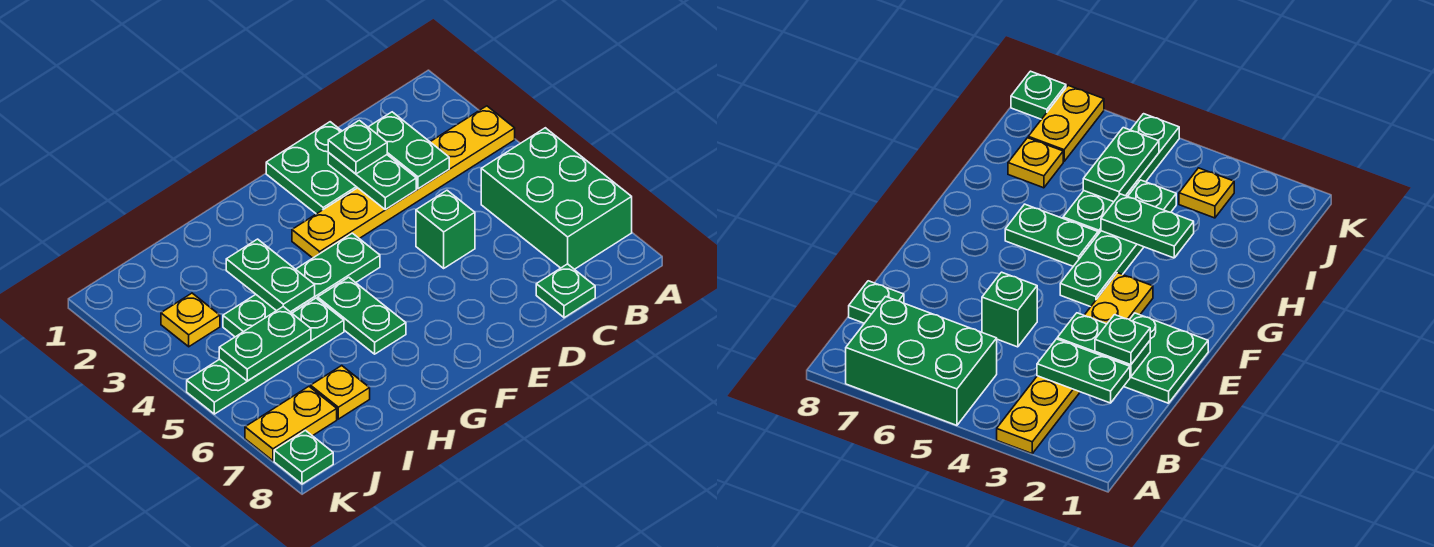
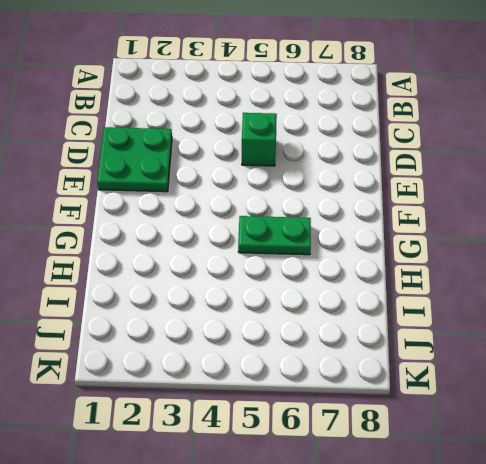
none -> yellow 1x6 plate [292,106,515,258]
none -> green 2x3 brick [481,128,632,269]
none -> green 1x1 plate [536,264,595,318]

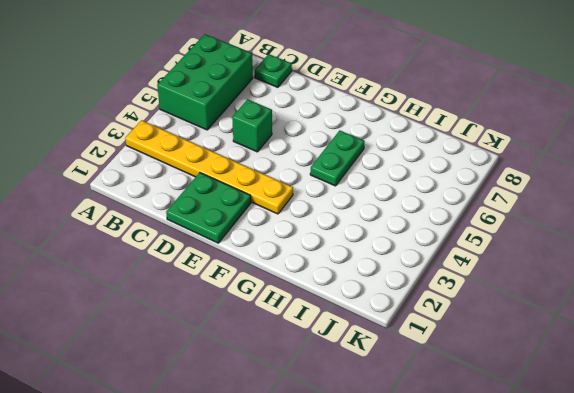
none -> green 1x4 plate [223,233,380,337]
none -> green 1x4 plate [187,298,344,414]
none -> yellow 1x1 plate [311,366,370,419]

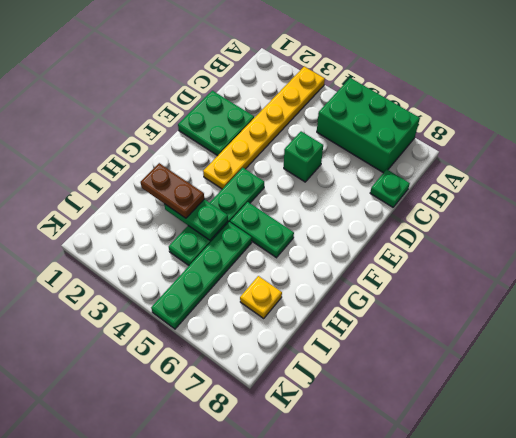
brown 1x2 plate [140,163,204,218] -> none
none -> yellow 1x1 plate [161,293,220,347]
none -> yellow 1x2 plate [245,387,337,461]
none -> green 1x1 plate [274,431,333,484]

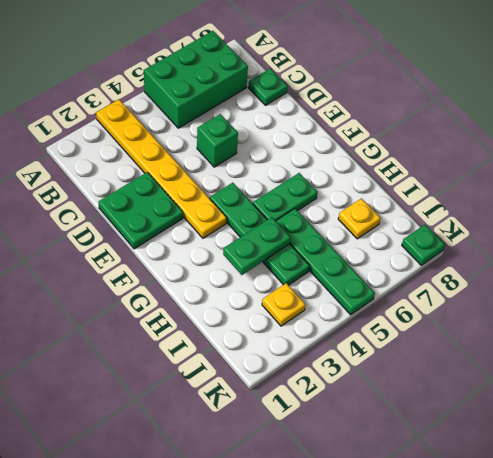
none -> yellow 1x2 plate [245,387,337,461]
none -> green 1x2 plate [369,112,449,189]
none -> green 1x2 plate [328,153,416,210]

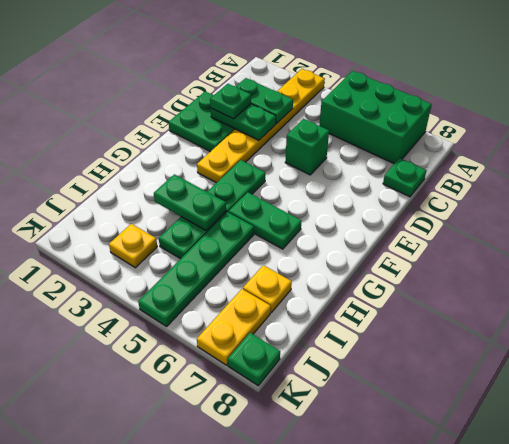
none -> green 1x2 plate [219,307,311,381]

